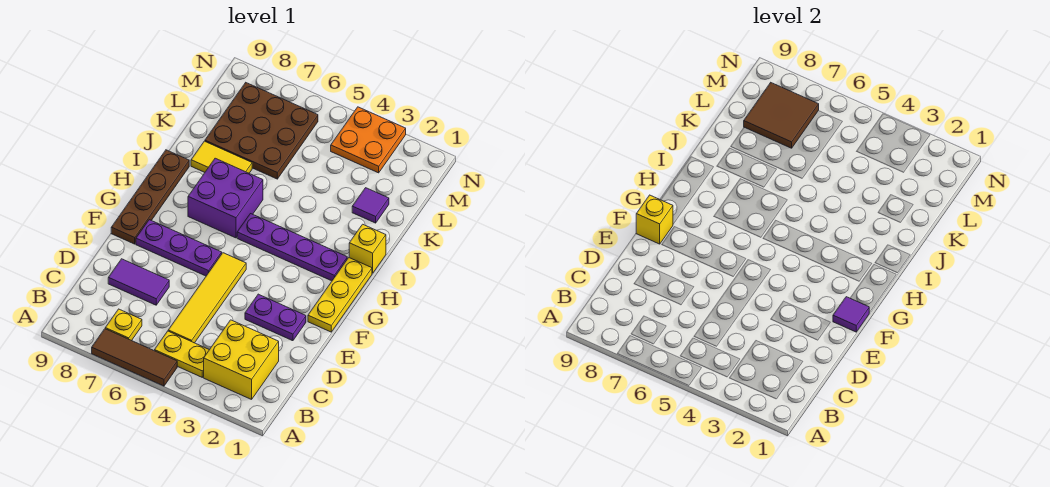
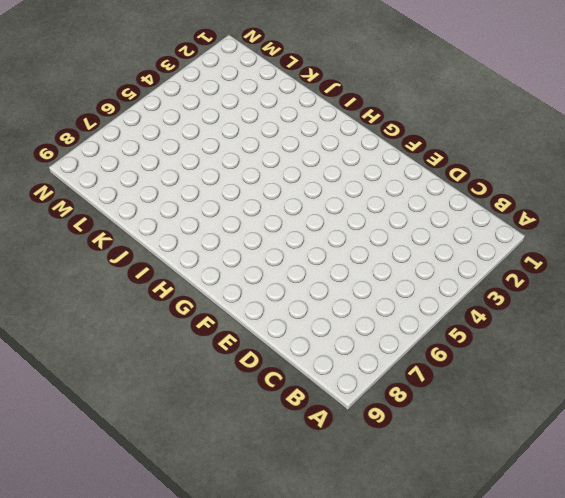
none -> brown 1x3 tile [92,329,177,386]
none -> yellow 2x2 brick [204,320,279,399]
none -> yellow 1x2 plate [155,331,209,377]

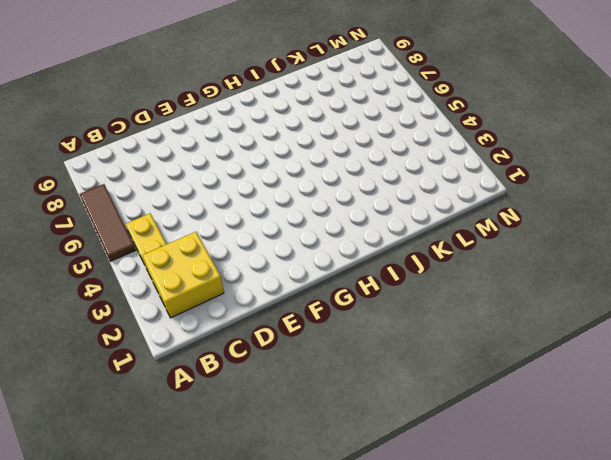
none -> yellow 1x1 plate [105,309,142,341]
none -> yellow 1x4 tile [168,253,246,343]
none -> purple 1x2 tile [108,259,169,305]

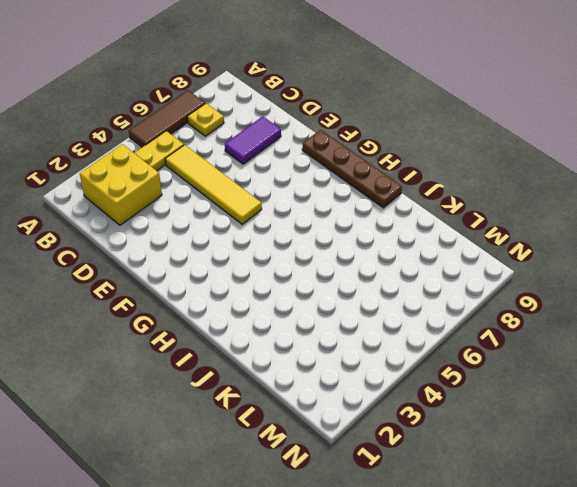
none -> purple 1x2 plate [245,294,306,341]
none -> yellow 1x3 plate [308,258,372,332]
none -> purple 1x3 plate [136,220,222,276]

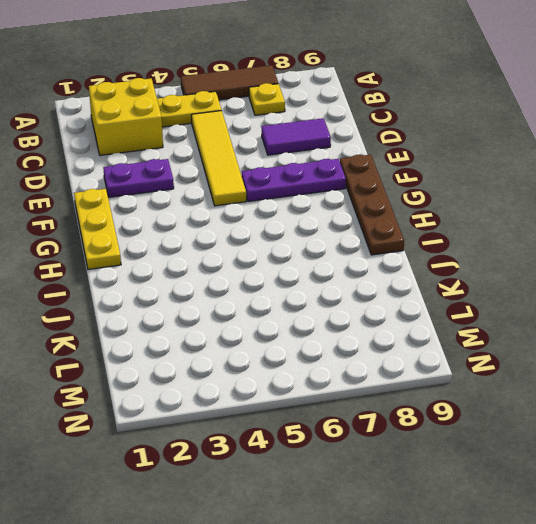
none -> purple 1x4 plate [237,214,347,281]
none -> purple 2x2 brick [188,158,263,238]
none -> yellow 1x1 brick [349,224,386,273]

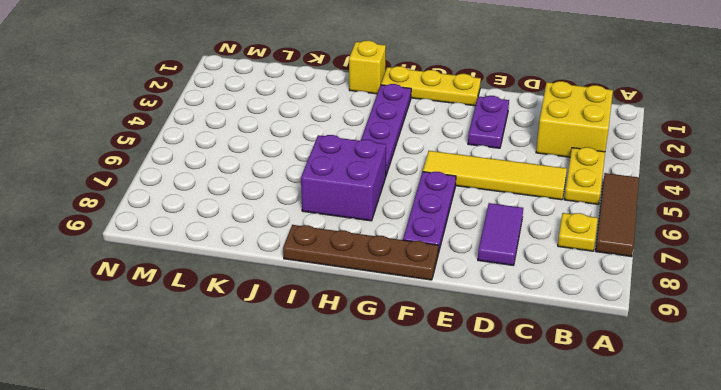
none -> yellow 1x2 tile [191,141,252,173]
none -> purple 1x1 tile [352,188,389,223]
none -> brown 3x3 plate [205,83,318,179]

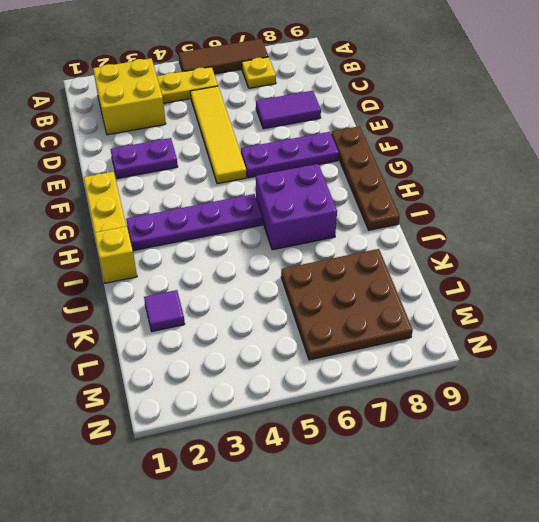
none -> yellow 1x2 tile [191,141,252,173]
none -> orange 2x2 plate [331,107,406,173]
none -> purple 1x1 tile [833,297,869,332]

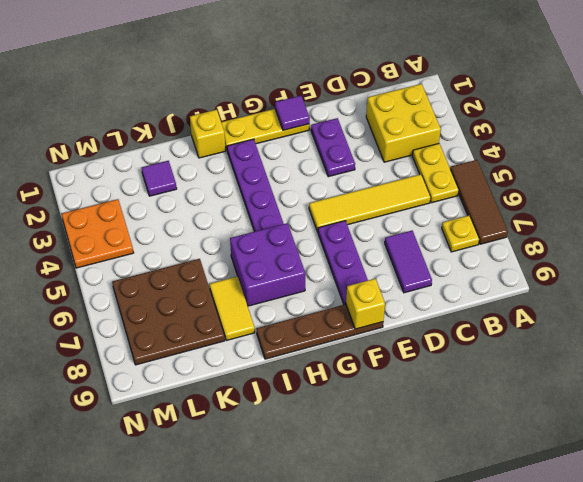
none -> brown 2x2 tile [744,83,819,148]

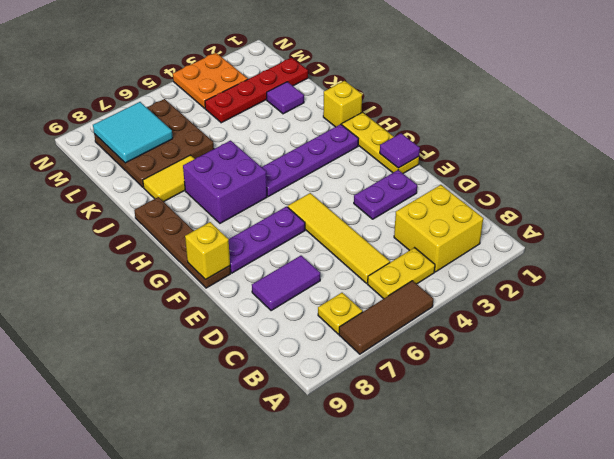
red 1x4 plate [205,58,308,123] -> none
cyan 2x2 tile [93,102,173,163] -> brown 2x2 tile [744,83,819,148]

